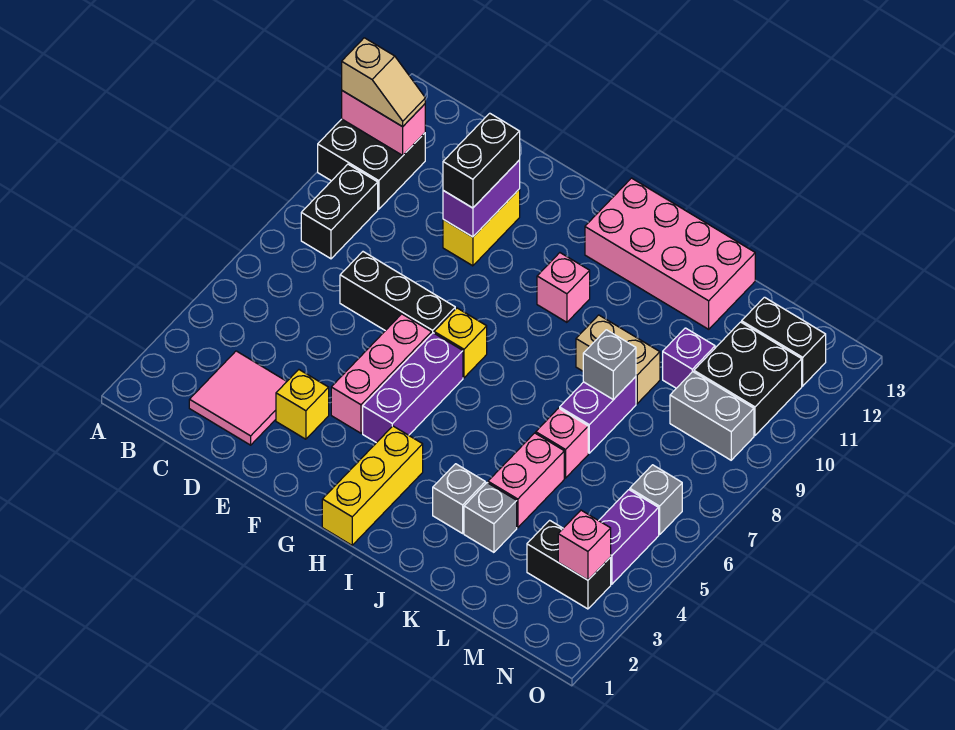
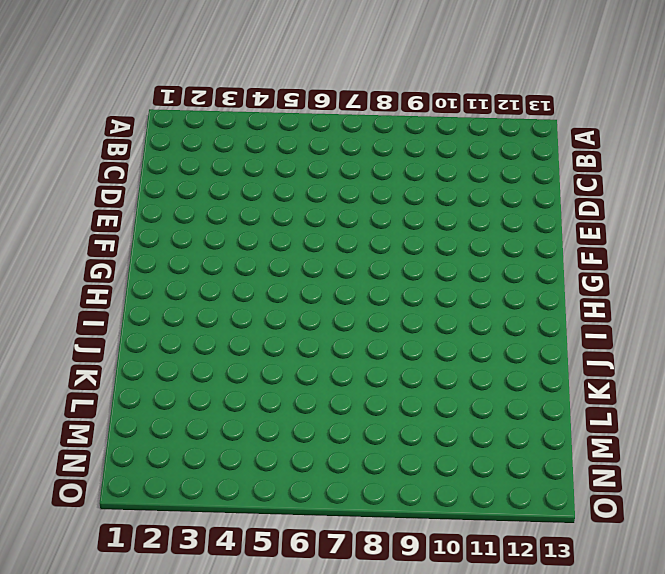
none -> black 2x2 brick [318,119,425,209]
none -> black 1x2 brick [301,164,378,259]
none -> pink 2x2 tile [189,351,287,445]
none -> black 1x3 brick [340,252,455,333]

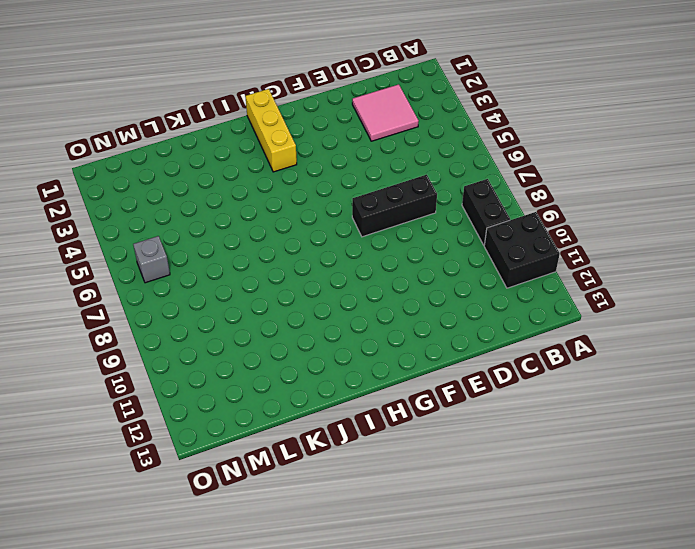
none -> yellow 1x1 brick [276,370,329,439]
none -> yellow 1x2 brick [443,189,520,266]
none -> pink 1x3 brick [331,314,432,433]
none -> purple 1x3 brick [363,333,463,443]

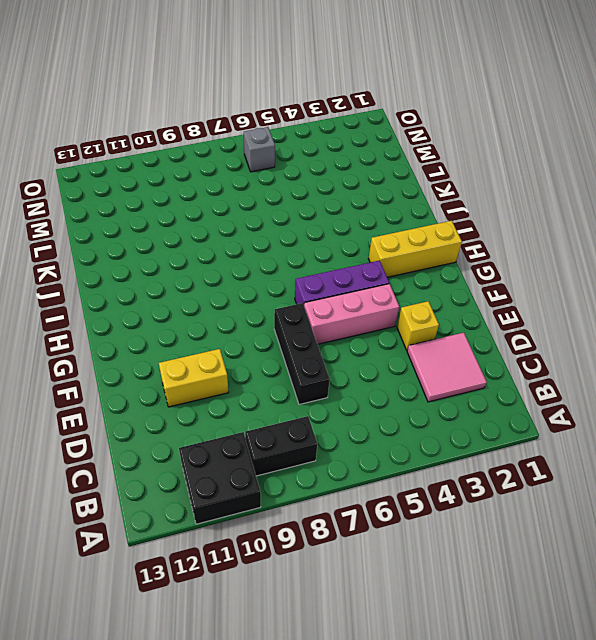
none -> yellow 1x1 brick [434,308,487,378]
none -> pink 1x1 brick [537,253,590,322]
none -> pink 2x4 brick [585,178,755,329]
none -> grey 1x1 brick [433,464,485,533]

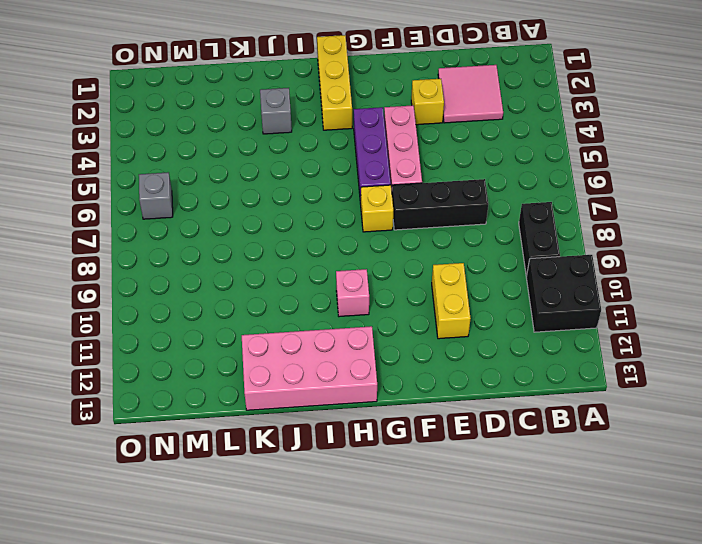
none -> tan 1x2 brick [576,315,660,404]
none -> grey 1x1 brick [464,483,517,552]
none -> pink 1x2 brick [488,433,564,528]
none -> pink 1x1 brick [536,408,588,478]

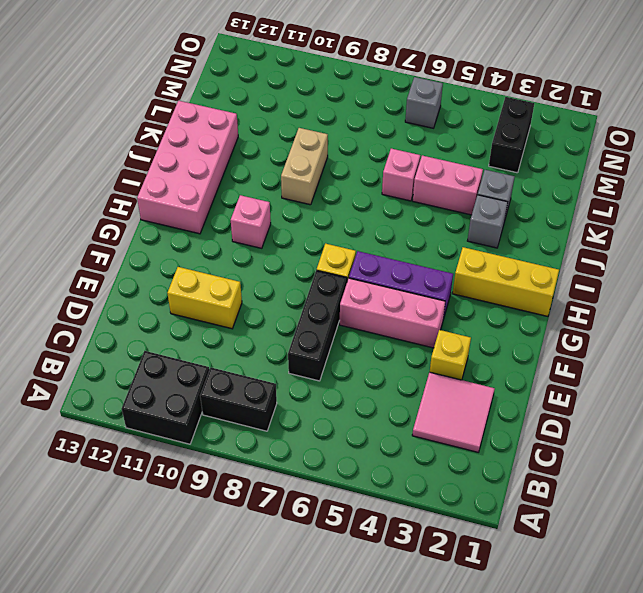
none -> purple 1x2 brick [560,377,636,453]
none -> purple 1x1 brick [663,328,715,388]
none -> grey 1x2 brick [670,372,754,460]
none -> black 2x2 brick [694,322,802,435]

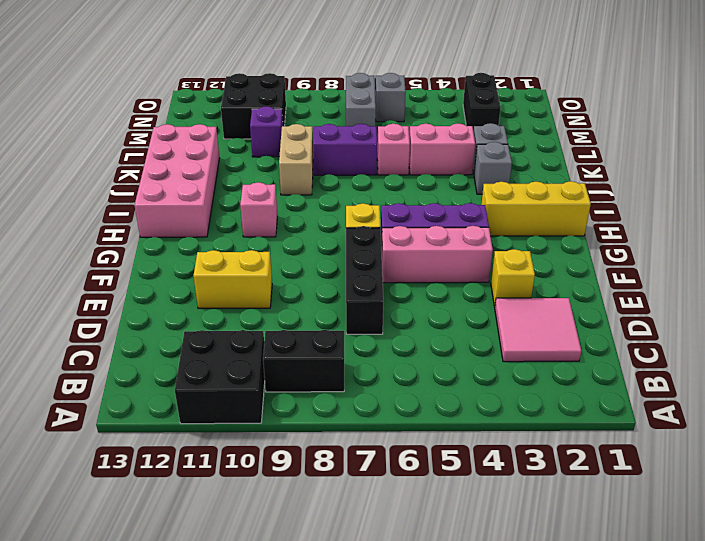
grey 1x2 brick [346,73,376,126] -> grey 1x2 brick moved to [670,372,754,460]
none -> black 1x2 brick [742,297,826,386]
none -> purple 1x2 brick [599,490,659,584]
none -> pink 1x2 brick [342,91,425,155]
none -> purple 1x2 brick [443,160,520,237]

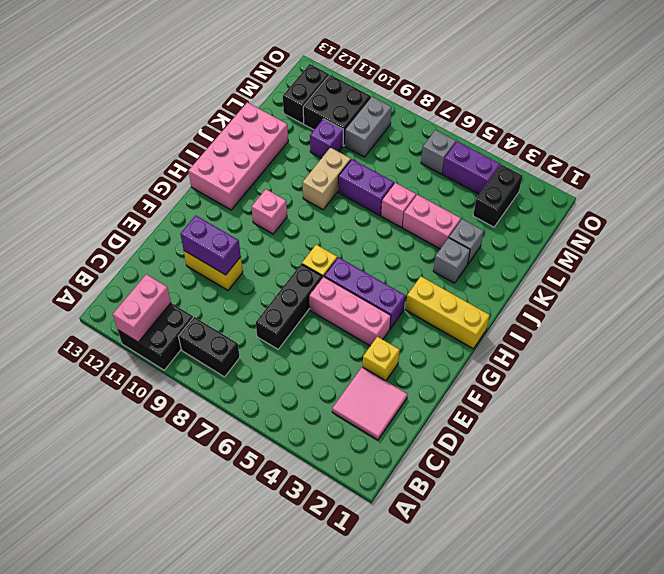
none -> grey 1x1 brick [583,330,636,400]
none -> pink 1x1 brick [558,510,611,580]
none -> tan 1x2 slope [342,38,425,127]
none -> black 1x2 brick [443,113,520,208]

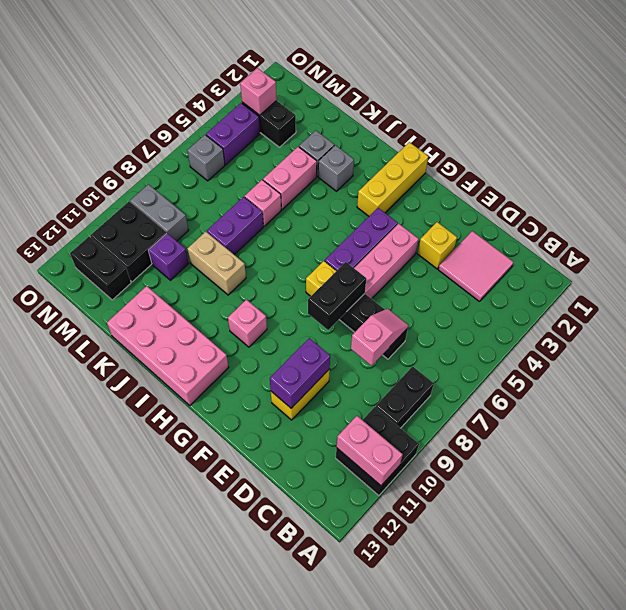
pink 1x2 slope [351,309,408,366] -> none
black 1x2 brick [308,262,366,330] -> black 1x2 brick moved to [443,113,520,208]
none -> grey 1x1 brick [583,330,636,400]
none -> tan 1x2 slope [342,38,425,127]

